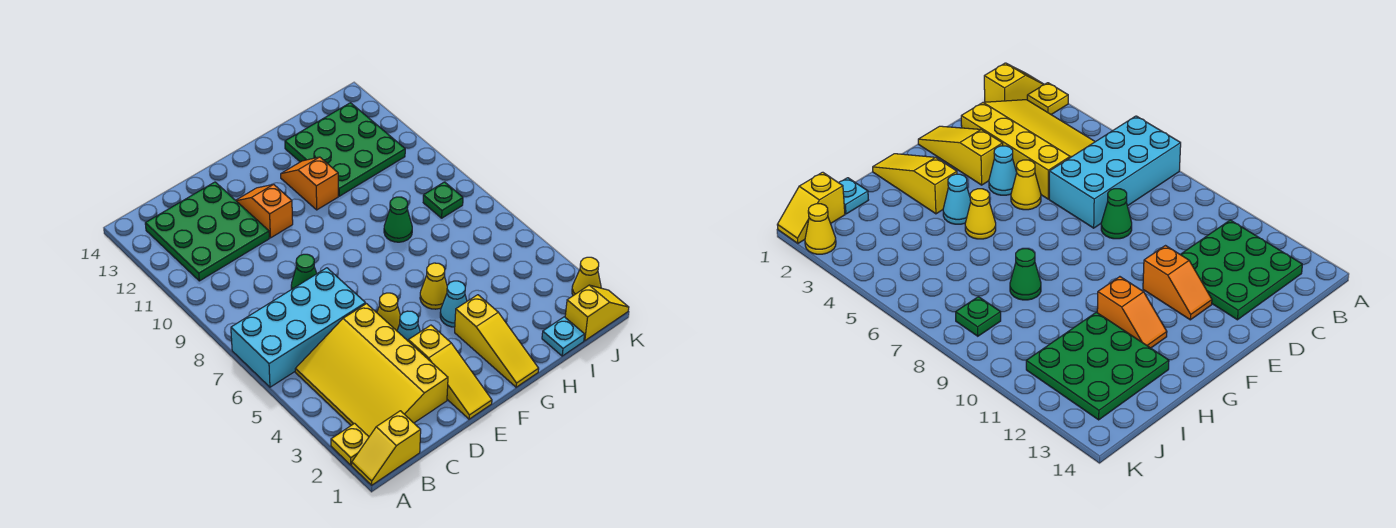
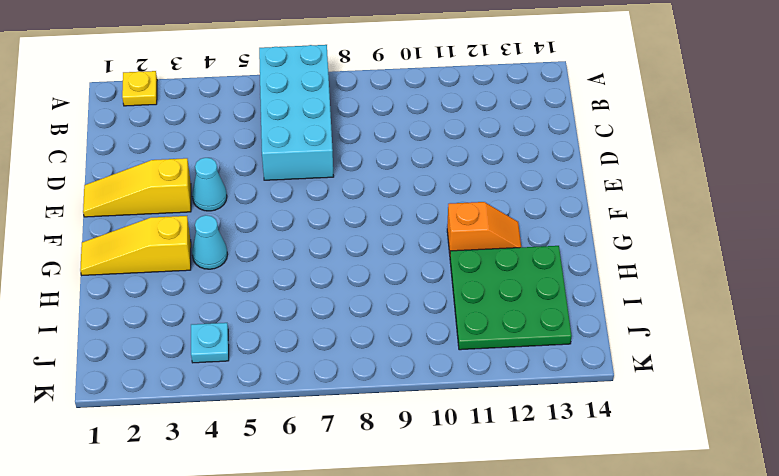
cyan 1x1 plate [191,323,229,363] -> cyan 1x1 plate moved to [542,317,585,356]
none -> yellow 1x2 slope [352,411,421,485]
none -> yellow 3x4 slope [295,304,448,436]
none -> green 3x3 plate [145,182,269,281]

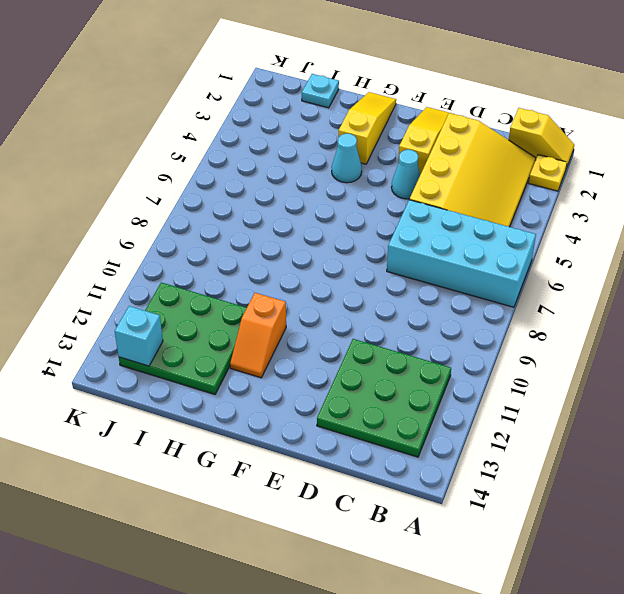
cyan 1x1 brick [115,306,163,366] -> none
none -> green 1x1 cone [291,254,317,289]
none -> yellow 1x1 cone [377,293,400,331]
none -> orange 1x2 slope [236,184,293,238]

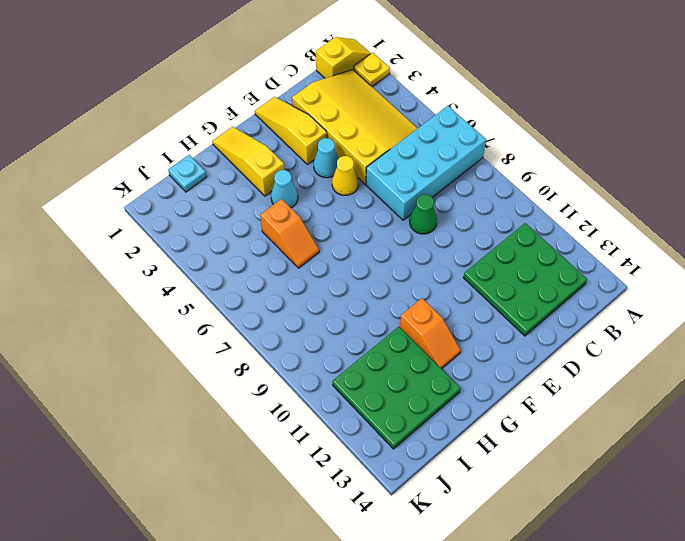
orange 1x2 slope [260,199,319,268] -> orange 1x2 slope moved to [236,184,293,238]
none -> yellow 1x1 cone [420,263,447,309]
none -> green 1x1 cone [384,197,412,242]
none -> yellow 1x2 slope [565,285,629,341]

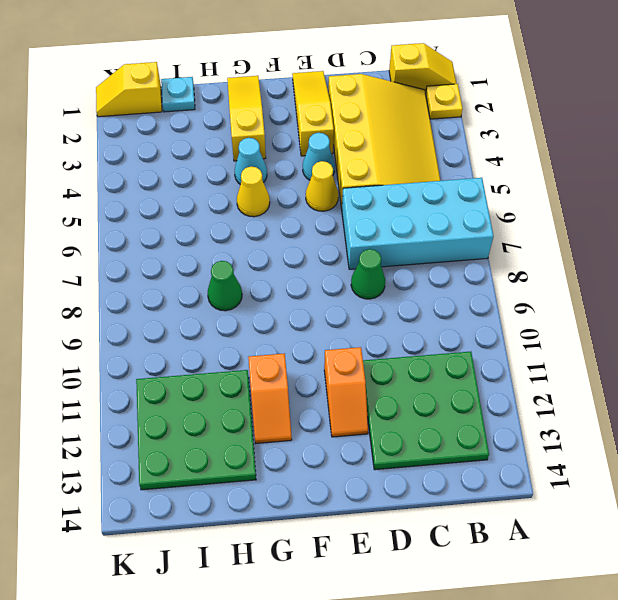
none -> green 1x1 plate [423,182,463,218]
none -> yellow 1x1 cone [572,257,601,296]

